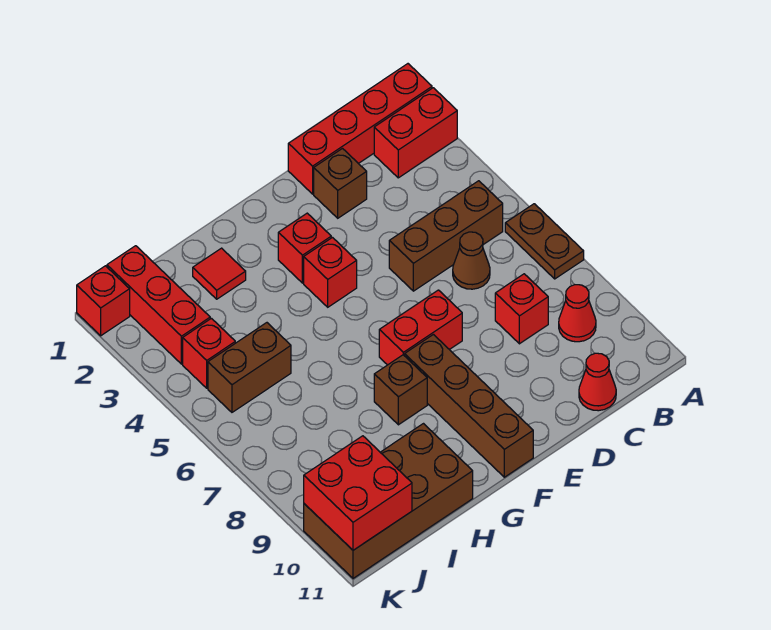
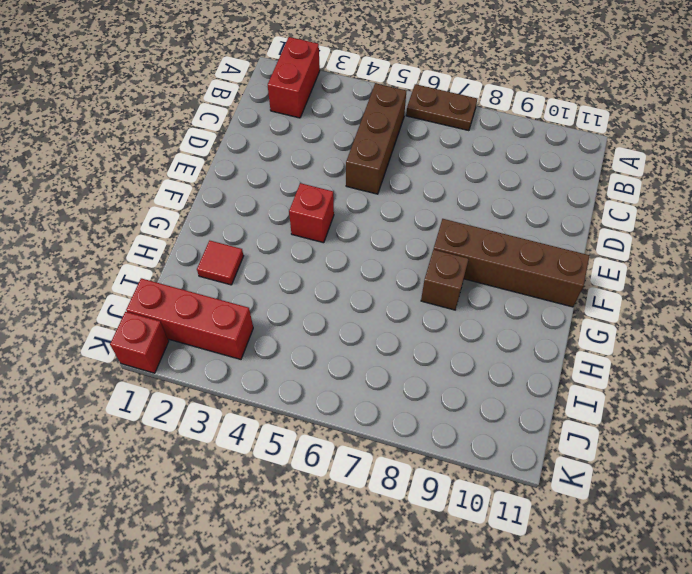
none -> red 1x4 brick [288,64,432,194]
none -> red 1x1 cone [559,285,596,342]
none -> brown 1x1 cone [453,232,490,289]

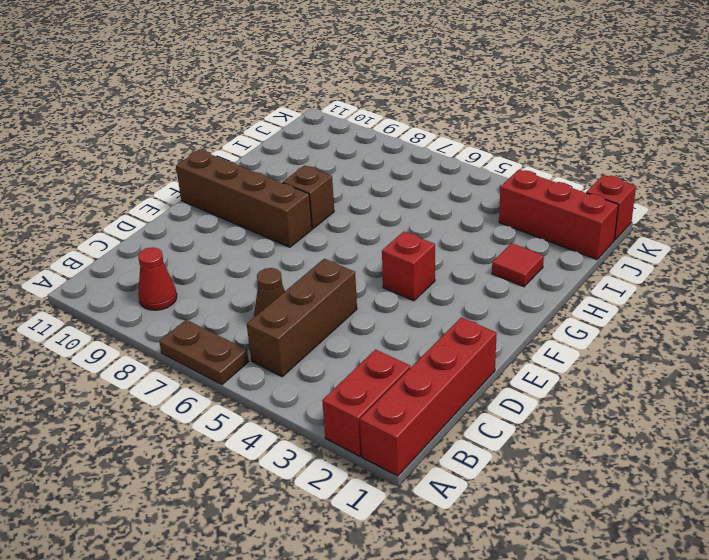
none -> red 1x1 brick [495,274,548,344]
none -> red 1x1 cone [579,353,616,411]
none -> brown 1x1 brick [314,149,367,218]

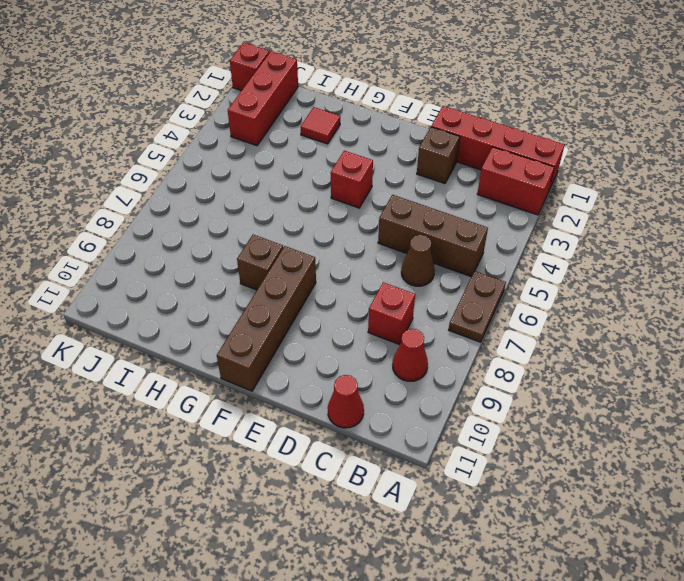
none -> red 1x2 brick [379,290,462,365]
none -> red 1x1 brick [278,213,331,283]
none -> brown 2x4 brick [304,424,473,578]

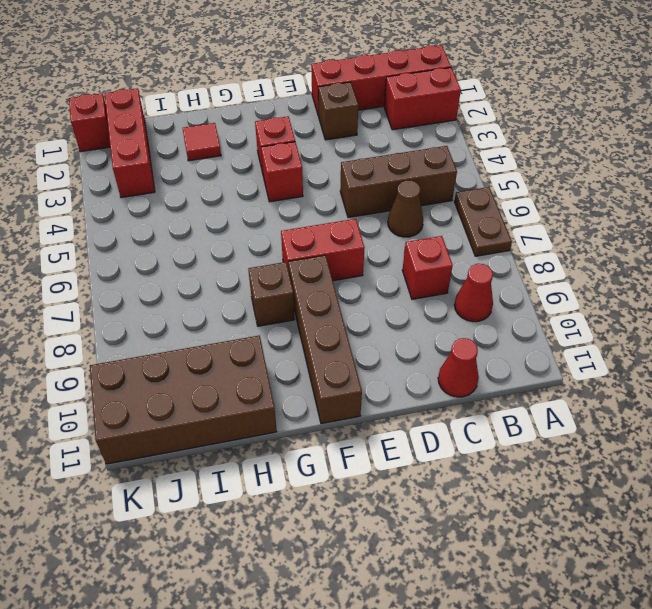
none -> brown 1x2 brick [208,323,291,412]
none -> red 1x1 brick [183,318,235,388]
none -> red 2x2 brick [304,436,412,550]

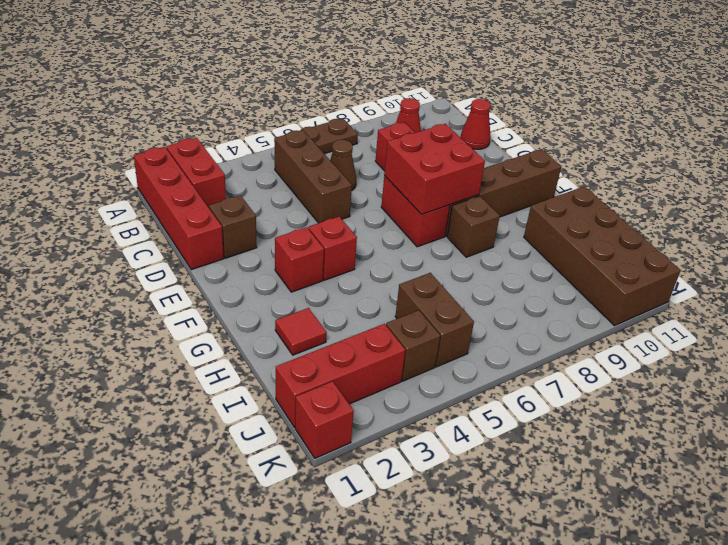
red 2x2 brick [384,124,485,214] -> red 2x2 brick moved to [304,436,412,550]
brown 1x1 brick [386,310,440,381] -> red 1x1 brick [183,318,235,388]

